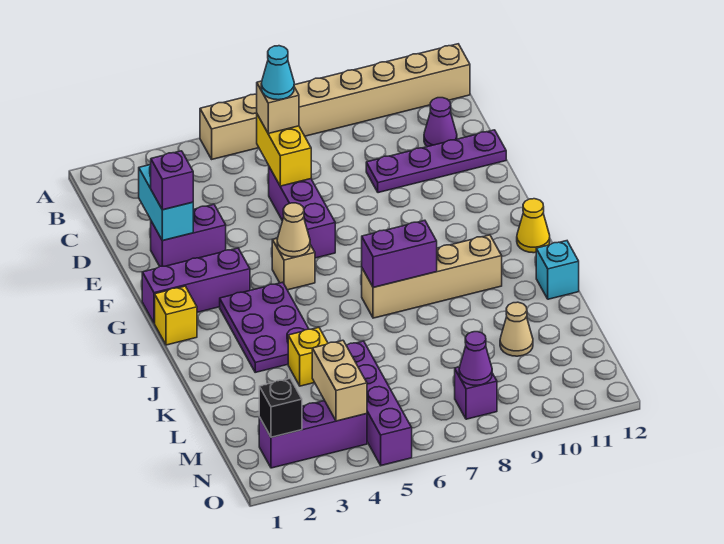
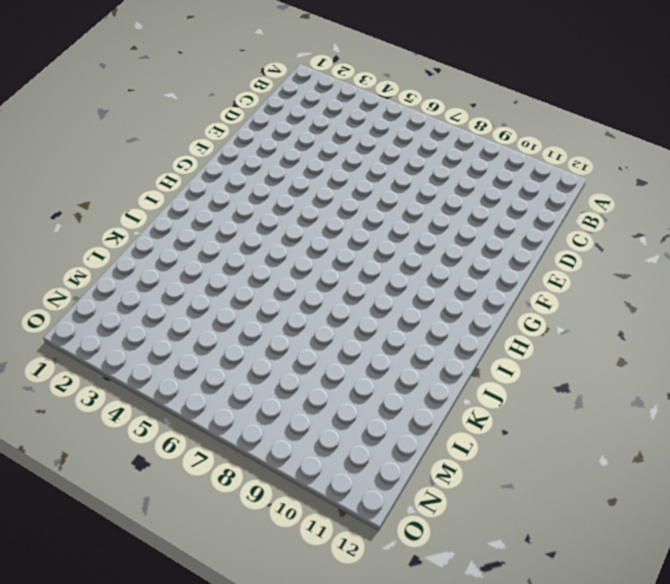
none -> tan 1x8 brick [200,44,470,159]
none -> purple 1x1 cone [424,98,457,147]
none -> purple 1x3 brick [269,167,335,258]

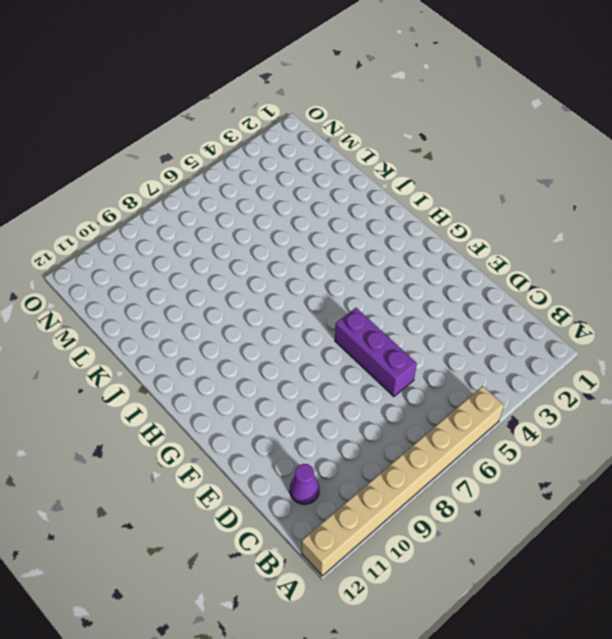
none -> purple 1x4 plate [366,130,506,193]
none -> purple 1x2 brick [151,204,226,266]
none -> purple 1x3 brick [142,248,250,323]

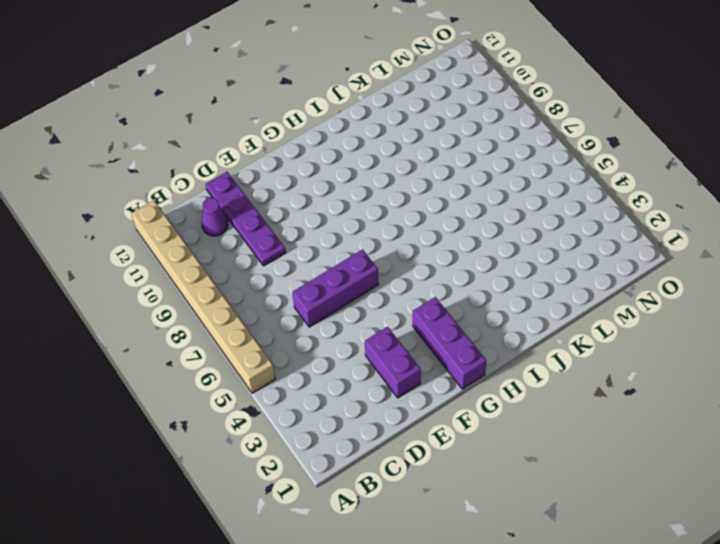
none -> tan 1x1 brick [272,238,315,290]
none -> yellow 1x1 brick [155,286,197,345]
none -> purple 2x3 plate [220,282,309,372]

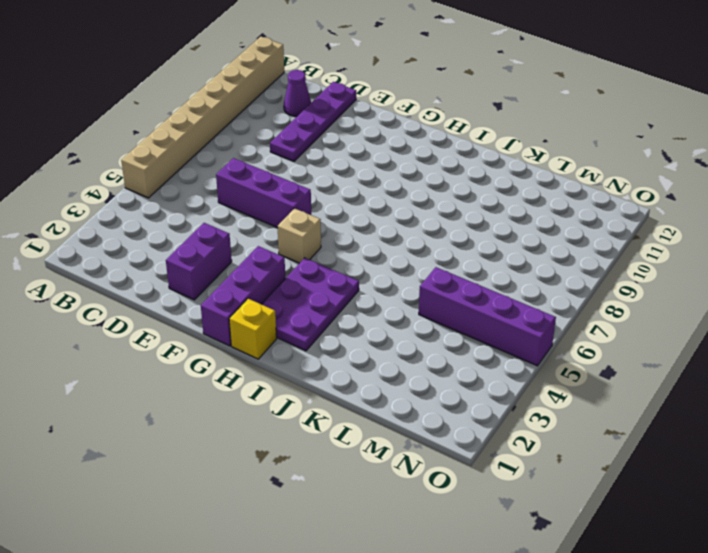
purple 2x3 plate [262,258,359,351] -> purple 2x3 plate turned to [220,282,309,372]
none -> yellow 1x1 cone [517,199,550,253]
none -> tan 1x4 brick [362,235,502,318]
none -> cyan 1x1 brick [536,241,579,299]

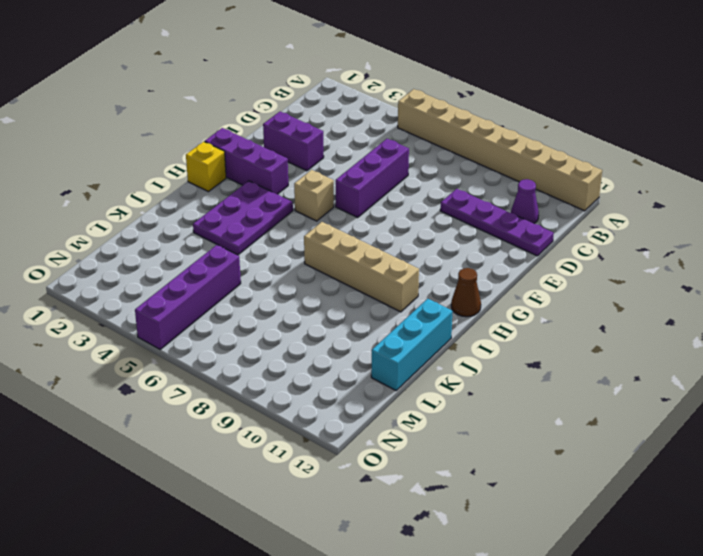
brown 1x1 cone [451,268,481,317] -> yellow 1x1 cone [517,199,550,253]
cyan 1x3 brick [371,299,453,390] -> cyan 1x1 brick [536,241,579,299]
none -> yellow 1x1 brick [288,327,328,386]
none -> tan 1x1 cone [500,302,533,356]
none -> purple 1x3 brick [259,401,367,468]

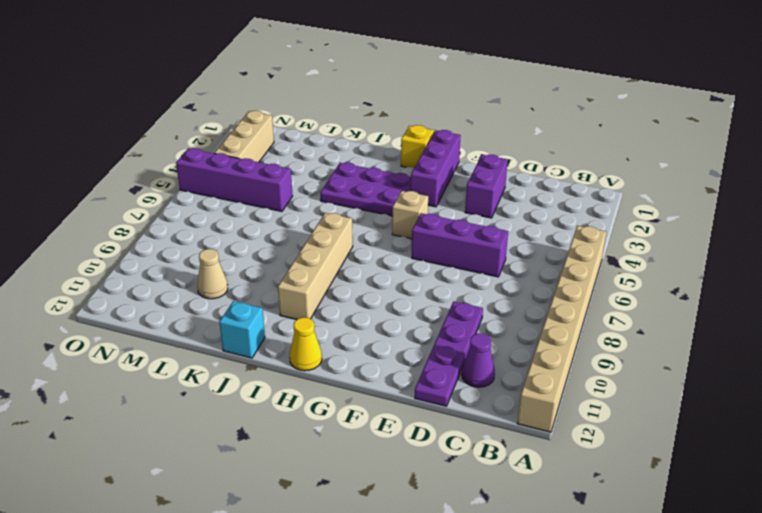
tan 1x3 brick [214,111,274,162] -> purple 1x3 brick [259,401,367,468]
none -> yellow 1x1 brick [288,327,328,386]
none -> purple 1x1 brick [455,367,497,419]
none -> yellow 1x2 brick [257,115,311,186]

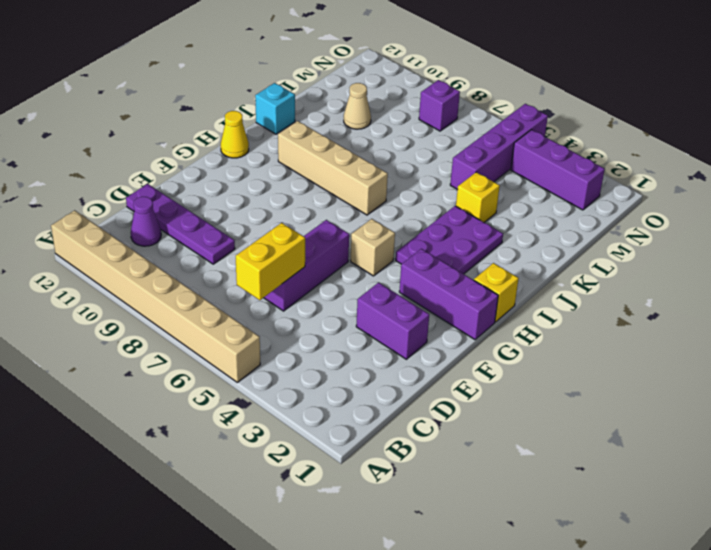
none -> cyan 1x2 brick [139,165,193,241]
none -> tan 1x1 cone [277,203,310,257]
none -> purple 1x2 brick [362,220,437,287]

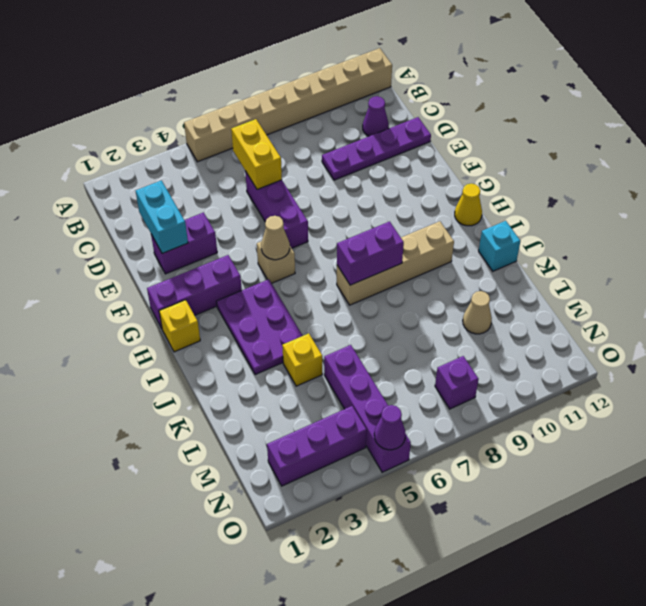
purple 1x1 cone [374,405,405,450] -> purple 1x1 cone moved to [459,332,492,385]
none -> tan 1x2 brick [312,340,367,421]
none -> black 1x1 brick [259,379,302,437]
none -> tan 1x1 brick [256,81,299,133]

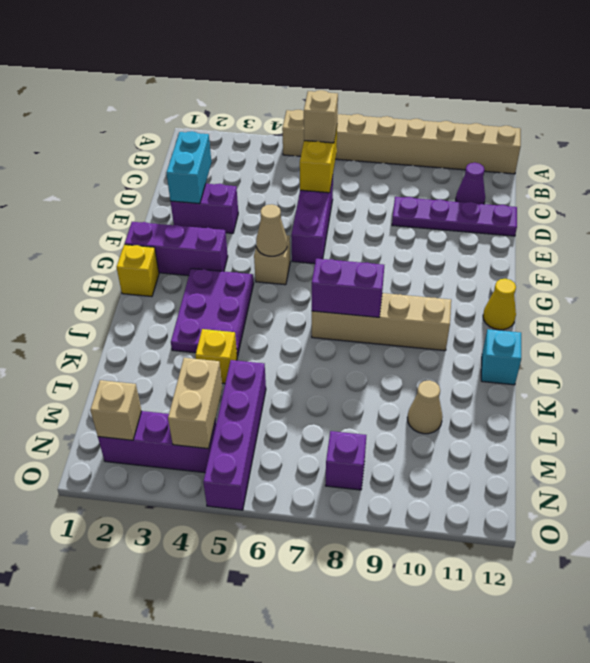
tan 1x1 brick [90,380,142,440] -> black 1x1 brick [259,379,302,437]
none -> purple 1x1 cone [459,332,492,385]
none -> purple 1x1 brick [151,151,193,210]
none -> cyan 1x1 cone [261,46,294,100]

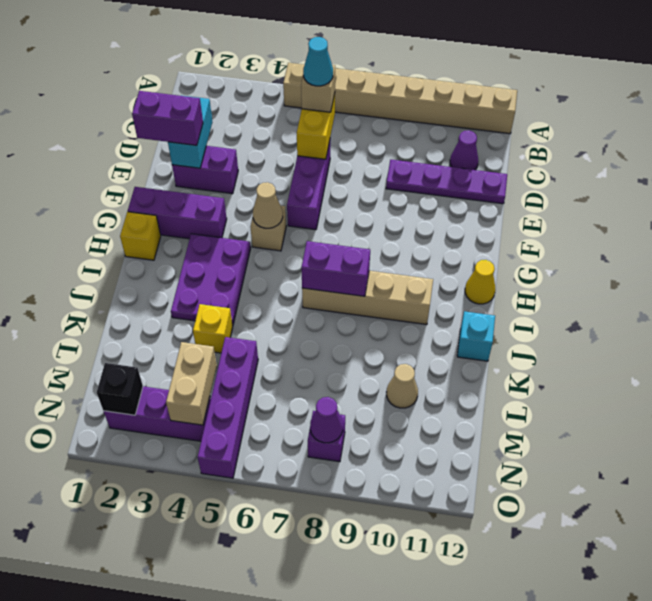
purple 1x2 brick [132,91,203,145] -> purple 1x1 brick [151,151,193,210]

